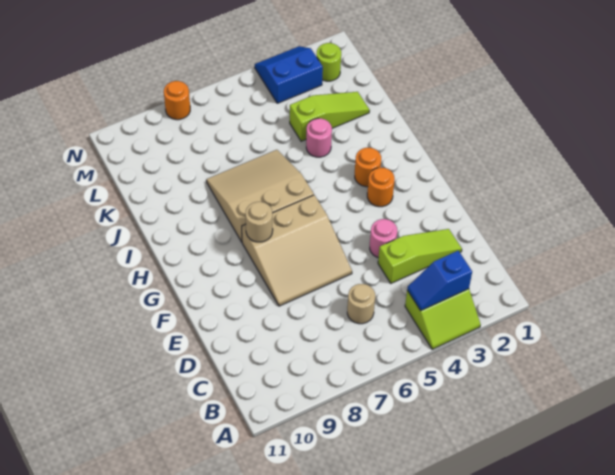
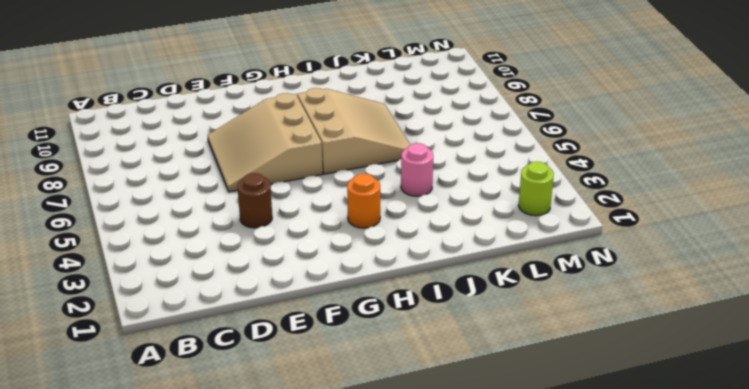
brown 1x1 round brick [237,173,272,228] -> pink 1x1 round brick [370,219,397,258]
none -> lime 2x2 slope [405,289,481,349]
none -> tan 1x1 round brick [347,284,375,324]
none -> lime 1x3 slope [378,229,462,283]

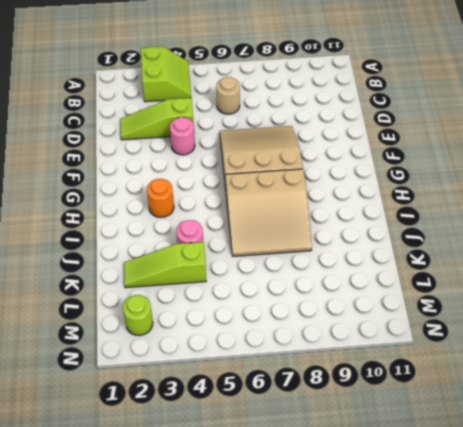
lime 2x2 slope [141,47,191,102] -> lime 2x2 slope turned to [405,289,481,349]
none -> orange 1x1 round brick [367,168,395,207]
none -> blue 2x2 slope [255,46,323,103]
none -> orange 1x1 round brick [164,81,190,120]

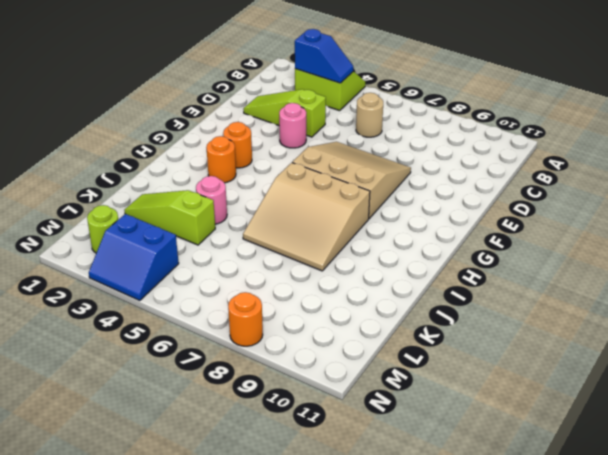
none -> tan 1x1 round brick [246,202,273,242]

